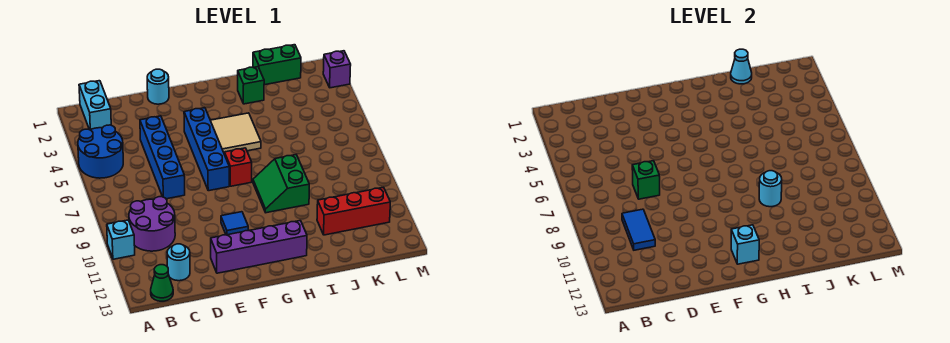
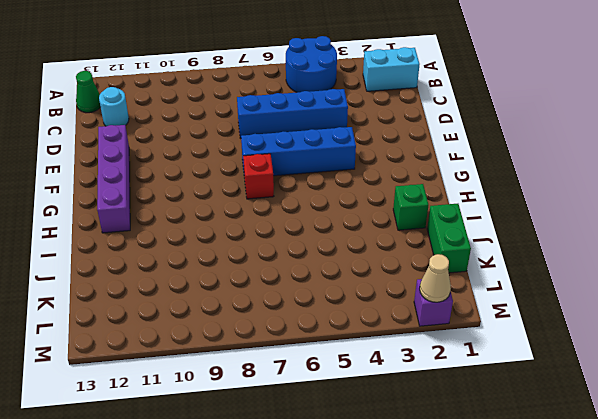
tan 1x1 cone [420,254,451,302] -> none
none -> cyan 1x1 brick [107,220,135,259]
none -> purple 2x2 round brick [129,197,175,251]
none -> cyan 1x1 round brick [147,69,169,104]

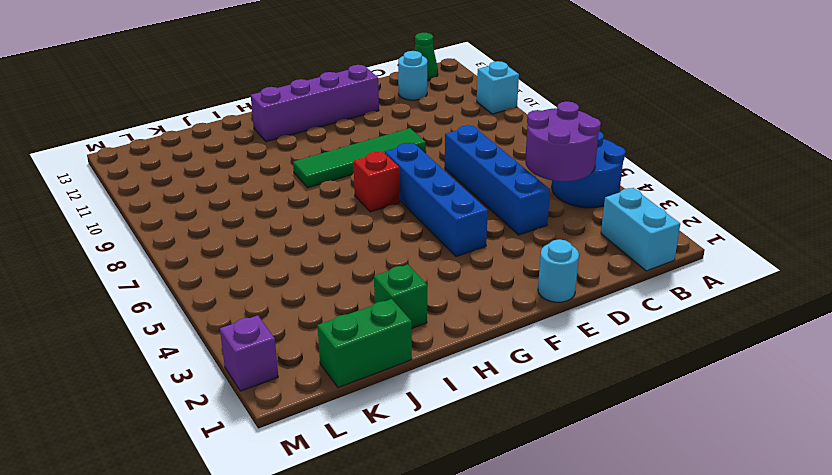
purple 2x2 round brick [525,102,601,181] -> purple 2x2 round brick moved to [129,197,175,251]
green 1x4 tile [293,128,426,188] -> green 2x2 slope [253,155,309,213]
none -> blue 1x1 tile [221,212,248,235]
none -> tan 2x2 tile [210,113,261,154]
none -> red 1x3 brick [317,187,390,235]

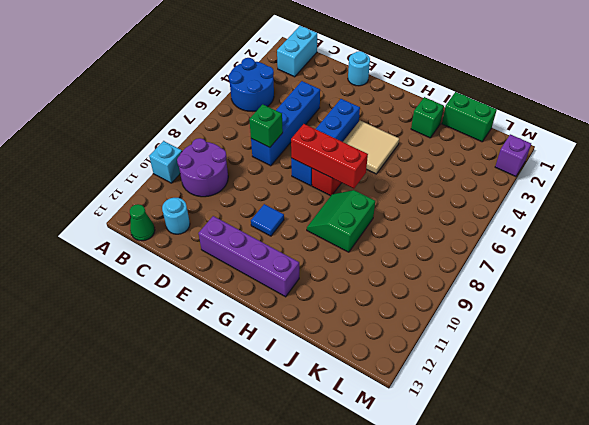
red 1x3 brick [291,124,368,189] -> red 1x3 brick moved to [317,187,390,235]
none -> blue 1x2 tile [622,209,655,250]
none -> cyan 1x1 brick [731,225,759,264]
none -> cyan 1x1 round brick [759,171,782,207]

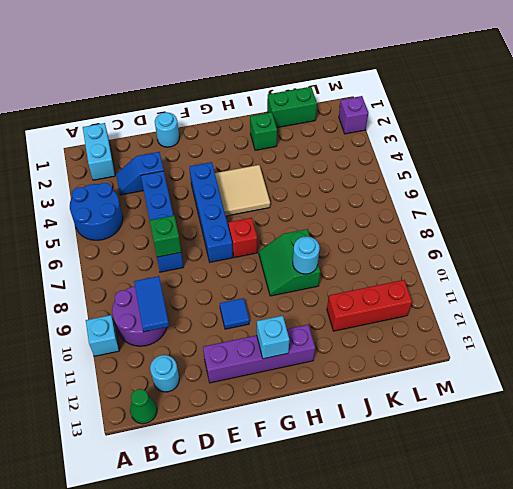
blue 1x2 slope [116,152,164,195] -> none
none -> cyan 1x1 cone [731,49,752,84]

